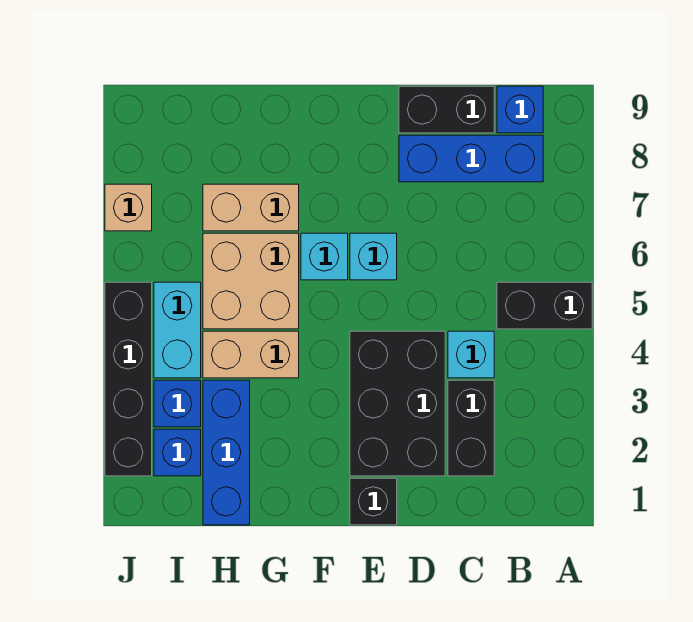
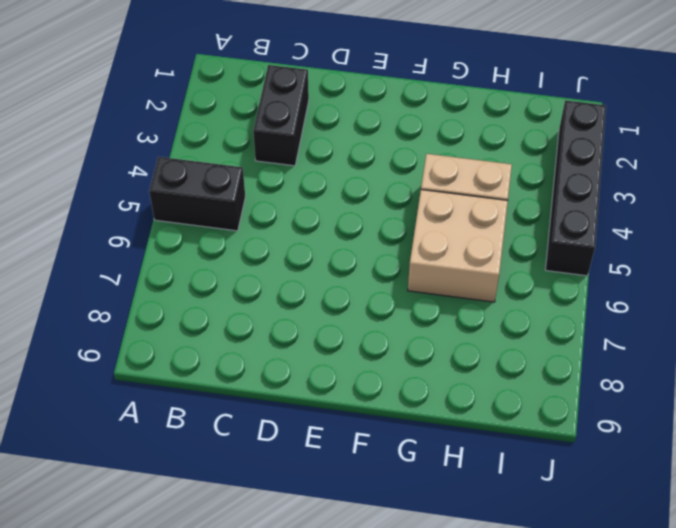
none -> blue 1x3 brick [399,135,543,182]
none -> blue 1x1 brick [497,86,543,133]
none -> cyan 1x1 brick [448,331,494,378]

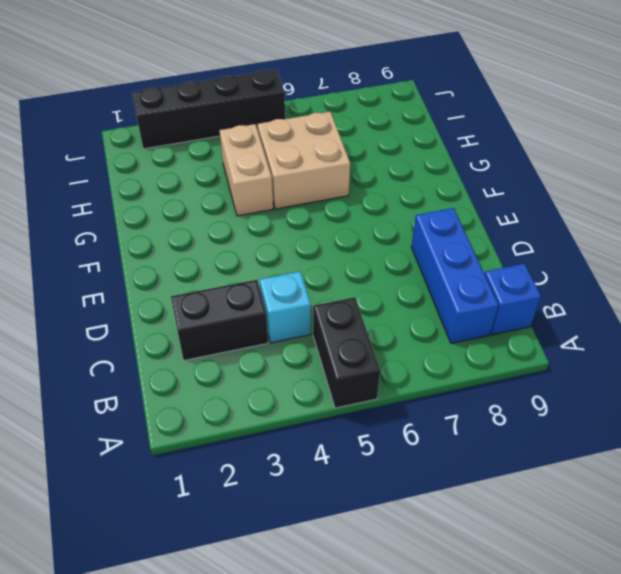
none -> black 1x2 brick [399,86,494,133]
none -> black 2x3 brick [350,331,445,476]
none -> black 1x1 brick [350,478,397,525]

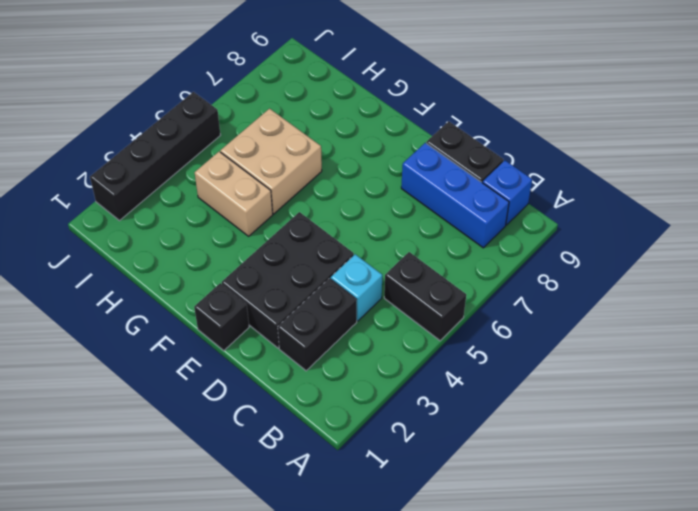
none -> cyan 1x1 brick [350,233,397,280]
none -> cyan 1x1 brick [301,233,348,280]
none -> tan 1x2 brick [203,184,299,231]

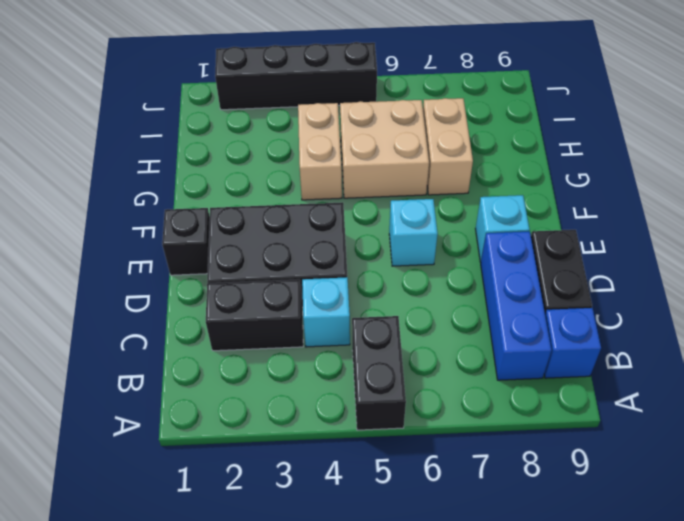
cyan 1x1 brick [475,195,530,262] -> cyan 1x1 brick moved to [301,233,348,280]
none -> blue 1x3 brick [203,380,250,525]
none -> blue 1x1 brick [154,429,201,476]
none -> blue 1x1 brick [154,380,201,427]

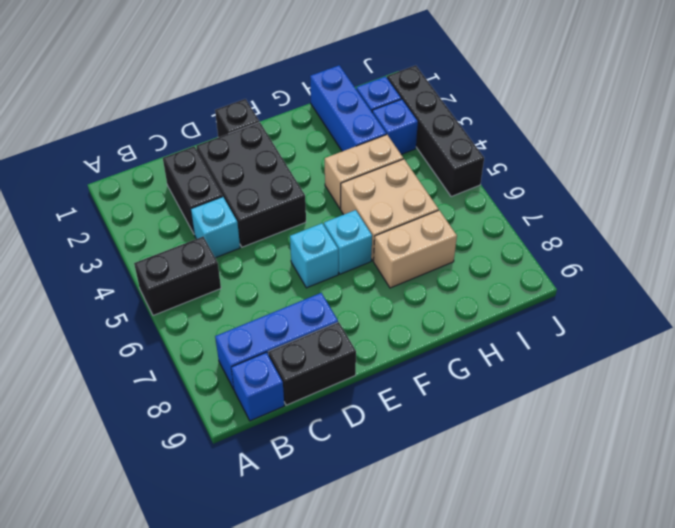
none -> cyan 1x2 brick [154,282,201,378]
none -> tan 1x1 brick [105,184,152,231]

